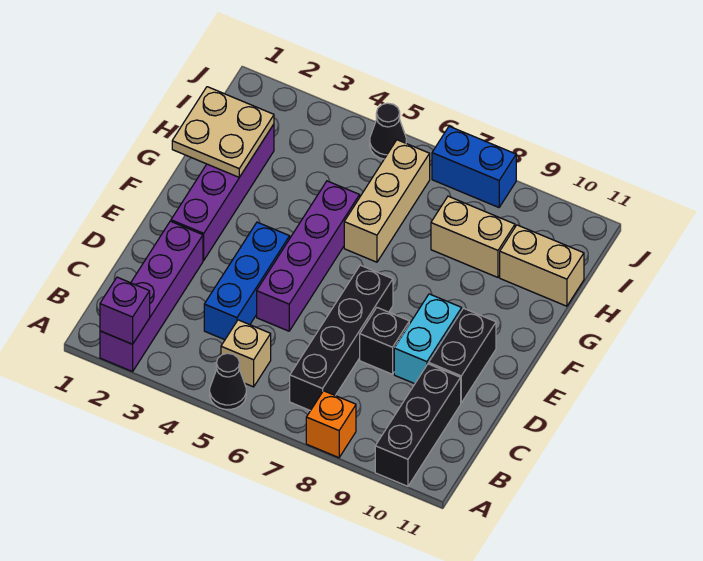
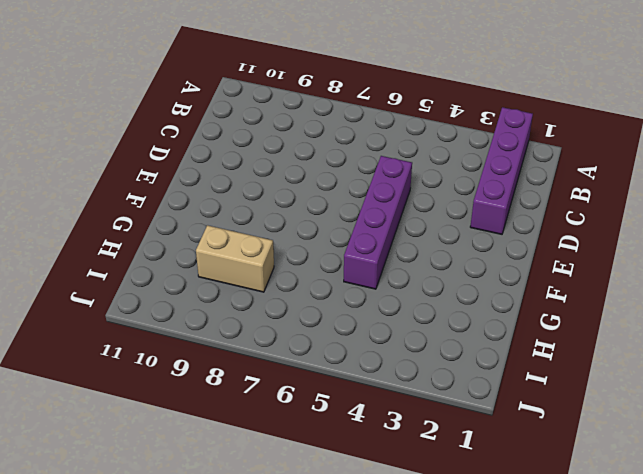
none -> black 1x1 cone [210,353,246,409]
none -> orange 1x1 brick [306,391,356,458]
none -> black 1x3 brick [375,364,461,486]

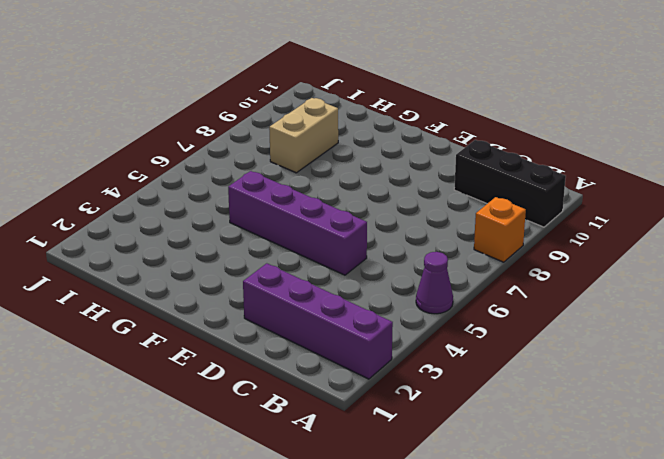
purple 1x1 cone [416,252,453,314] -> black 1x1 cone [210,353,246,409]
none -> tan 1x1 brick [221,320,271,387]
none -> black 1x4 brick [290,265,393,411]
none -> blue 1x3 brick [204,222,290,340]

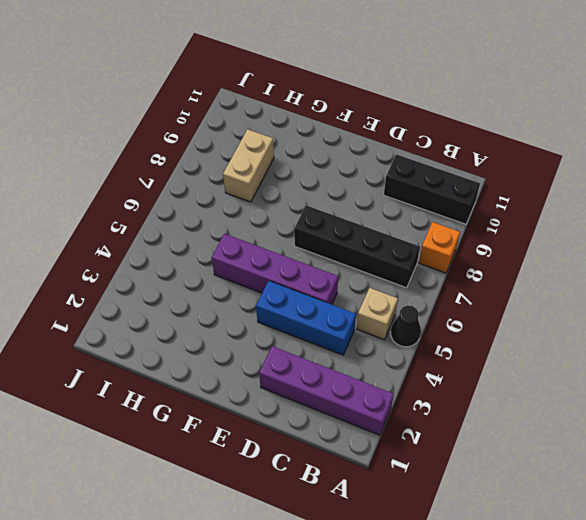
none -> black 1x1 brick [360,308,409,374]
none -> cyan 1x2 brick [394,294,462,384]
none -> black 1x2 brick [429,308,496,403]

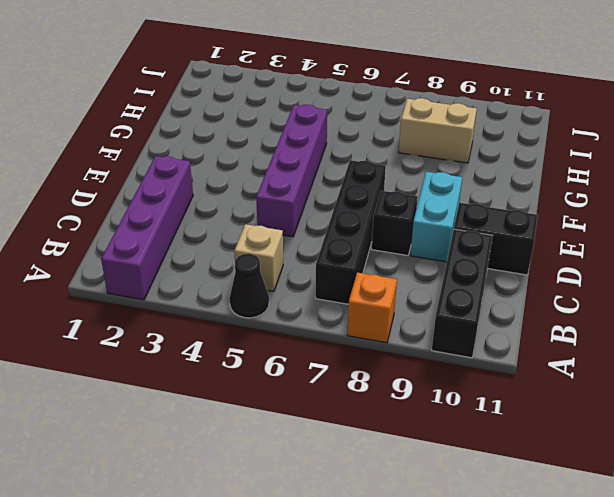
black 1x2 brick [454,203,538,275] -> black 1x2 brick turned to [429,308,496,403]
none -> blue 1x3 brick [204,222,290,340]
none -> purple 1x4 brick [171,124,274,260]
none -> tan 1x3 brick [344,140,430,262]

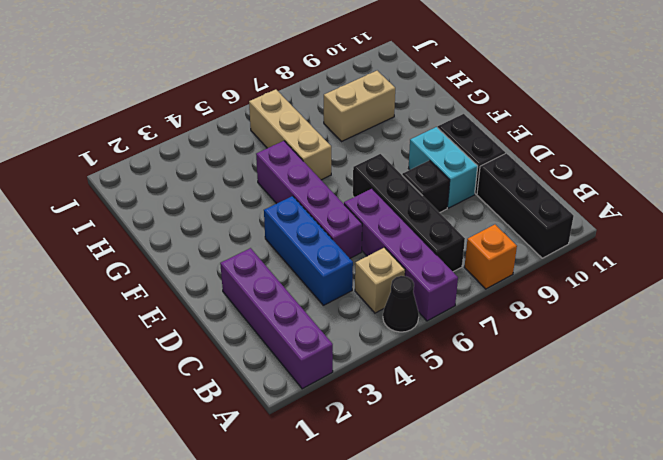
purple 1x4 brick [344,189,458,321] -> purple 1x4 brick moved to [171,124,274,260]
none -> tan 1x2 brick [500,225,584,306]
none -> black 1x1 cone [370,103,406,159]
none -> blue 1x2 brick [432,126,516,207]

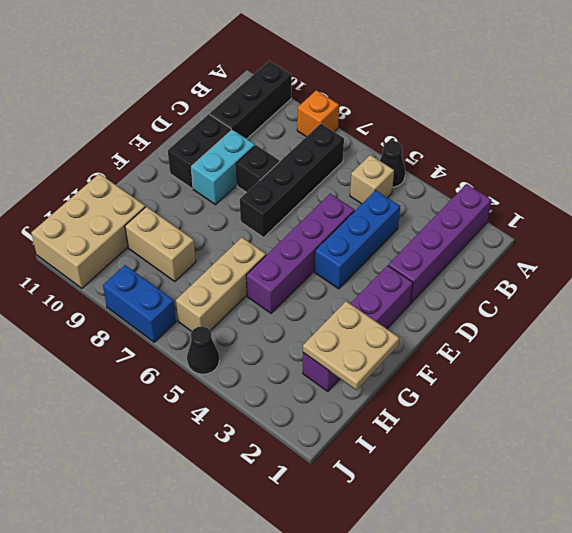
tan 2x3 brick [31,174,145,288] -> tan 1x2 brick [500,225,584,306]
none -> purple 1x1 brick [100,277,150,344]

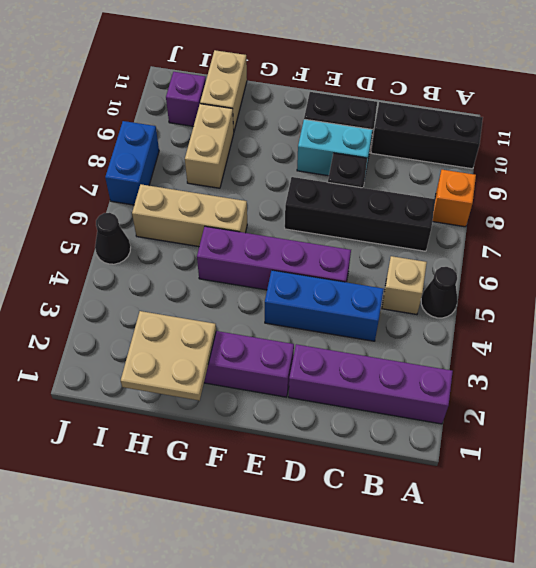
purple 1x1 brick [166,72,206,126] -> purple 1x1 brick moved to [100,277,150,344]

